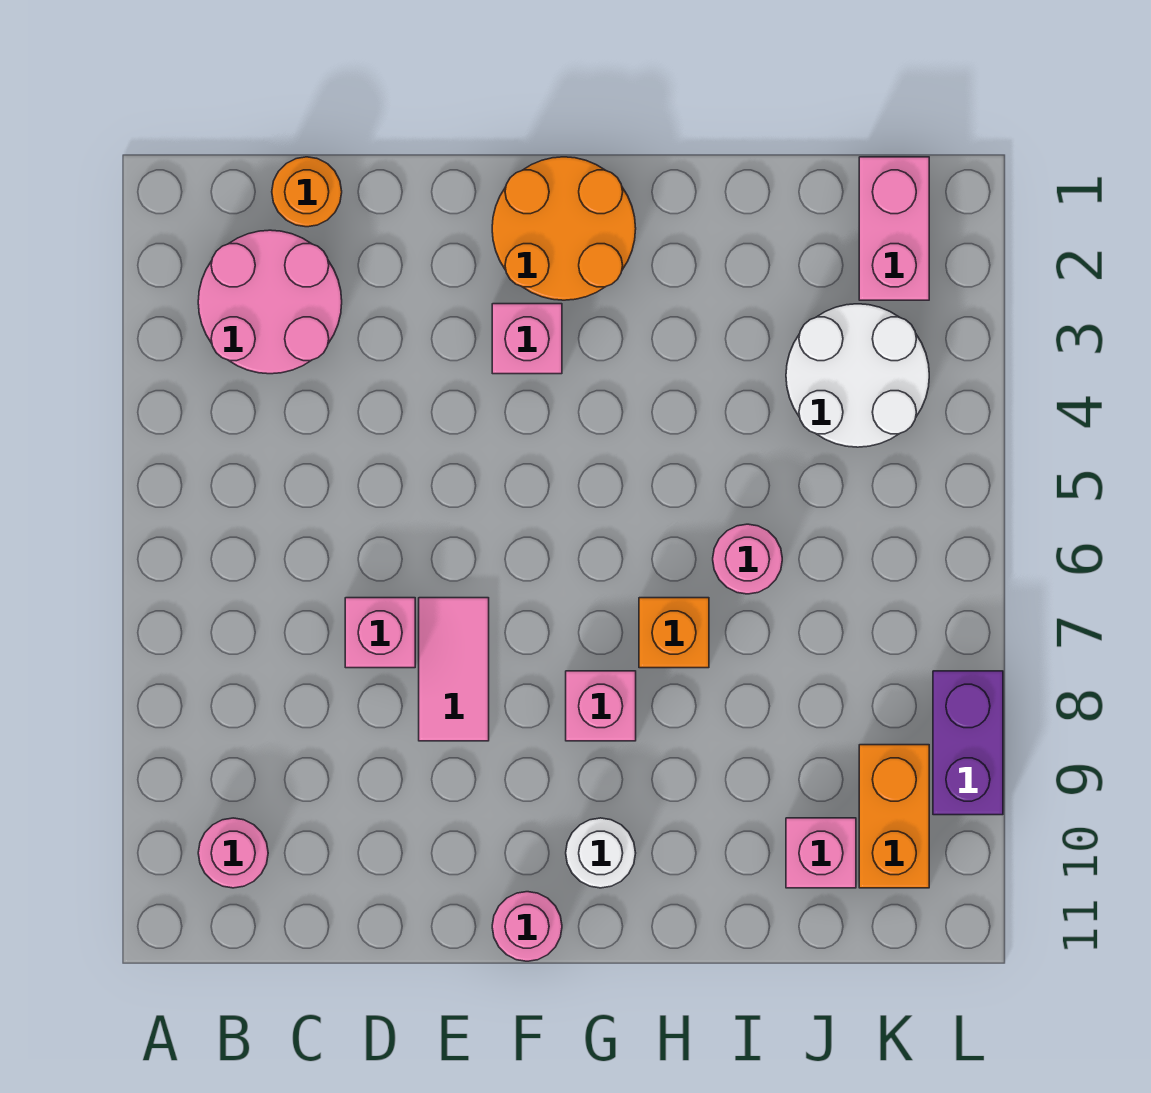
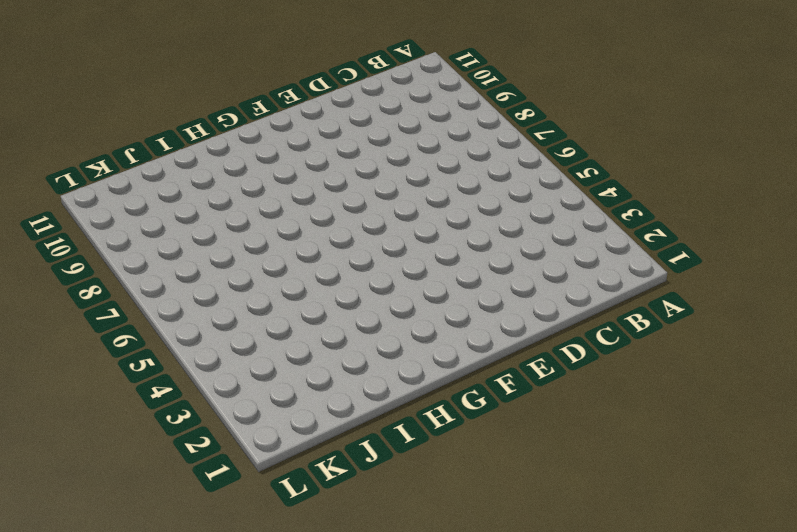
none -> pink 2x2 round brick [198,230,342,374]
none -> pink 1x1 round brick [198,818,268,888]
none -> orange 1x1 round brick [272,157,342,227]

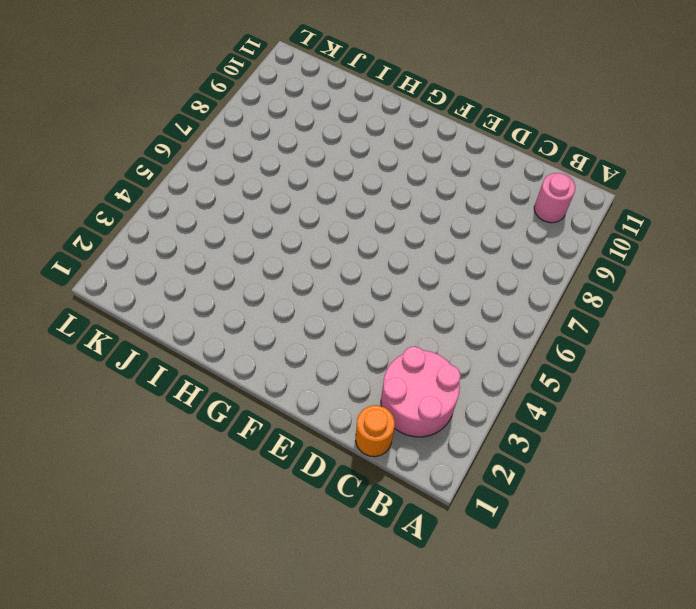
none -> pink 1x1 brick [345,598,415,668]
none -> pink 1x2 tile [419,598,489,741]
none -> orange 2x2 round brick [492,157,636,300]

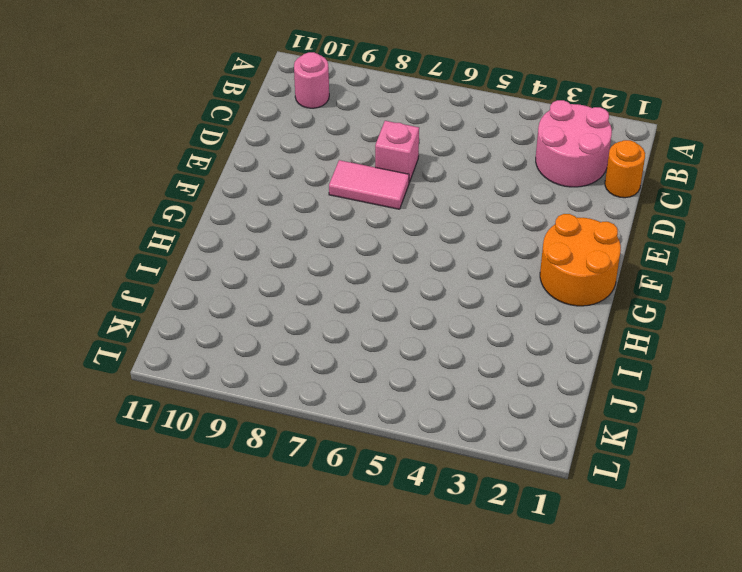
none -> pink 1x1 brick [492,304,562,374]
none -> pink 1x1 round brick [492,892,562,961]
none -> pink 1x1 brick [566,671,636,741]

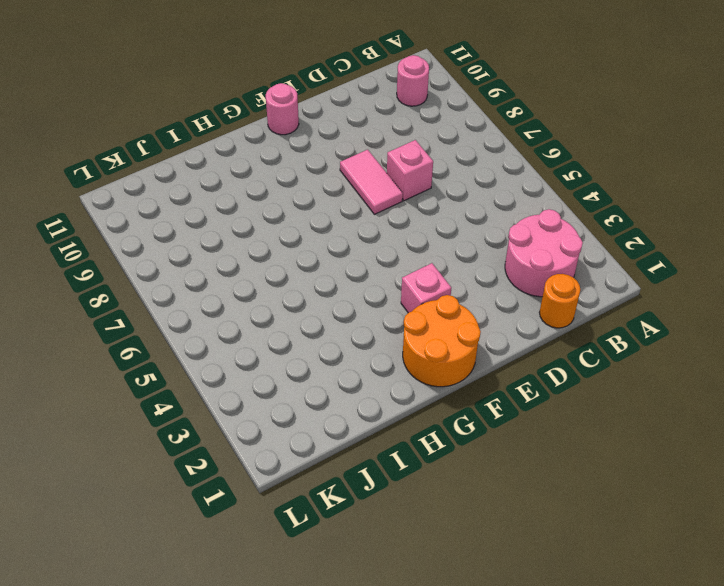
none -> pink 1x1 brick [566,671,636,741]
none -> white 1x1 round brick [566,818,636,888]
none -> orange 1x1 brick [639,598,709,668]

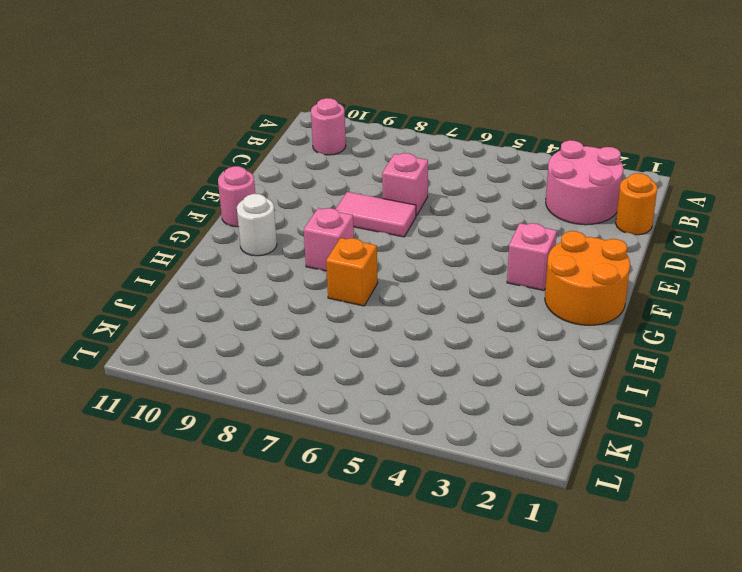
none -> pink 1x1 round brick [713,524,782,594]
none -> white 2x2 round brick [786,304,929,447]
none -> pink 1x1 brick [786,818,856,888]

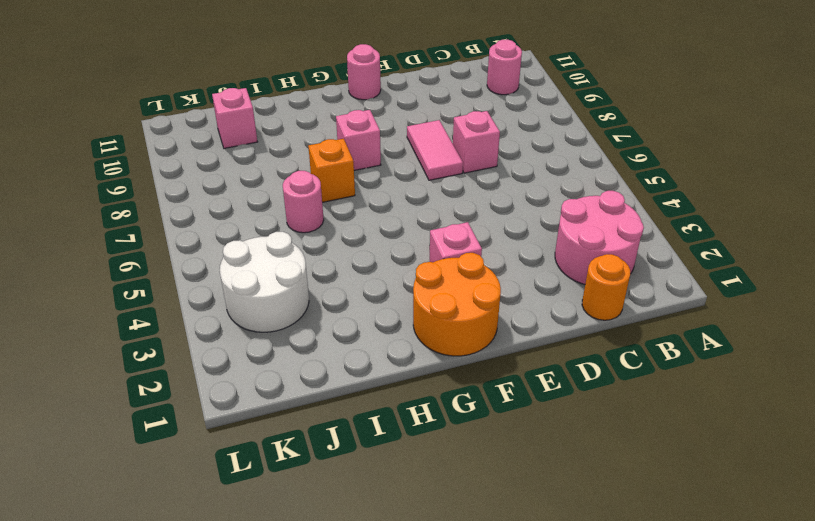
none -> white 1x1 round brick [566,818,636,888]
none -> pink 1x2 brick [859,157,929,300]
none -> orange 1x2 brick [859,745,929,888]

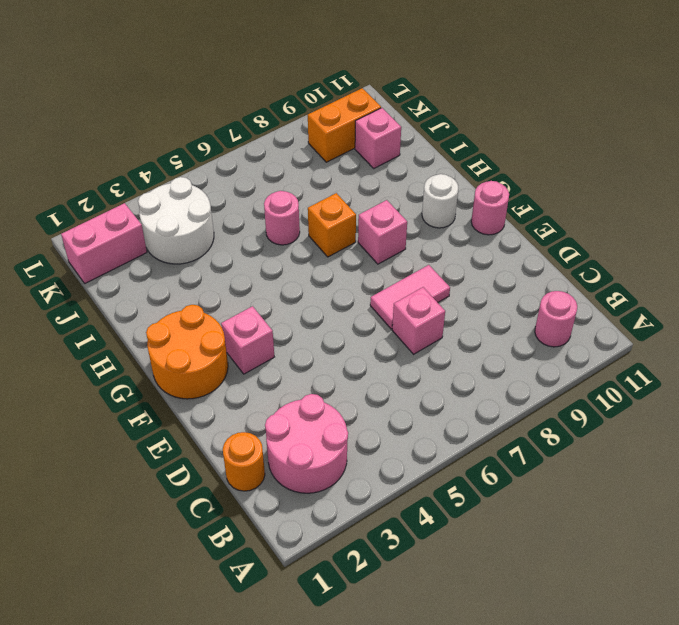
none -> purple 1x2 brick [933,671,1003,815]

